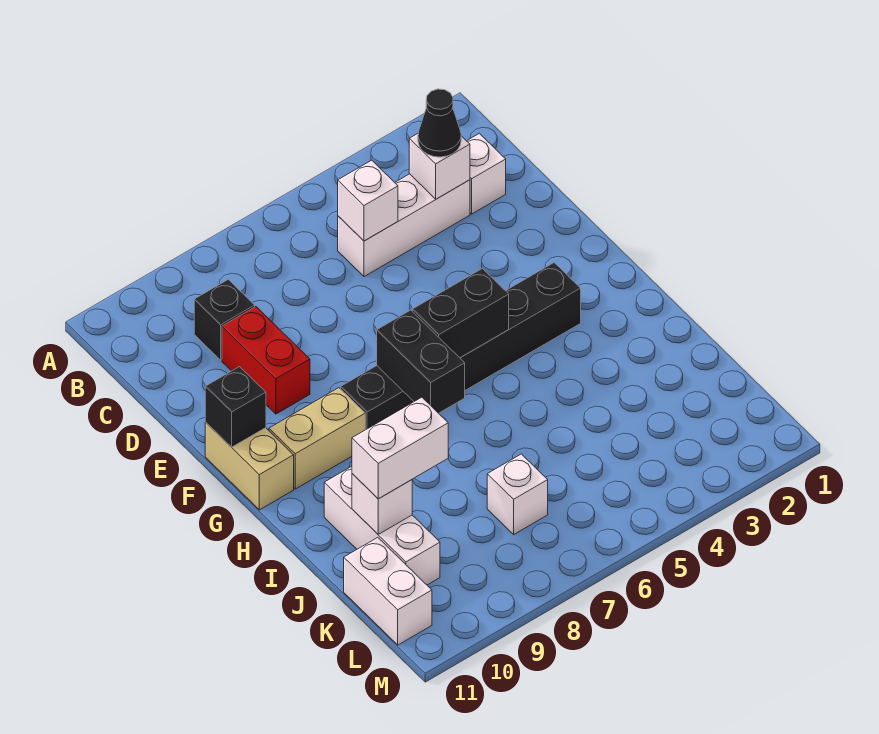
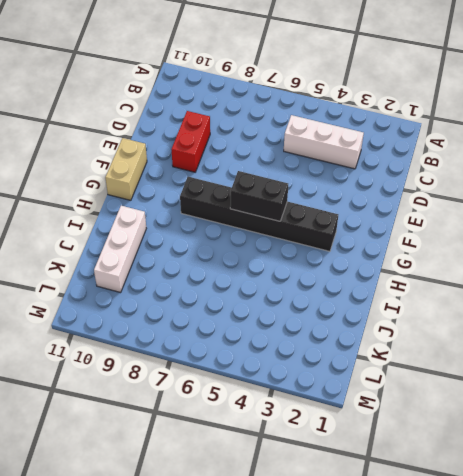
none -> white 1x1 brick [467,133,506,214]
none -> black 1x1 brick [194,279,255,360]
none -> tan 1x2 brick [269,388,365,489]

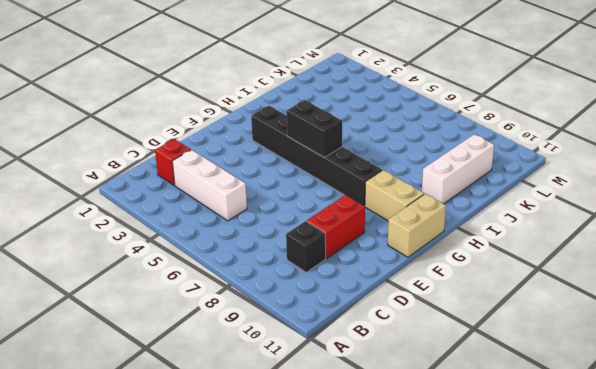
red 1x1 brick [155,139,191,185] -> white 1x1 brick [467,133,506,214]
none -> white 1x1 brick [487,454,548,534]
none -> white 1x2 brick [344,538,432,645]
none -> white 1x1 brick [409,134,470,199]

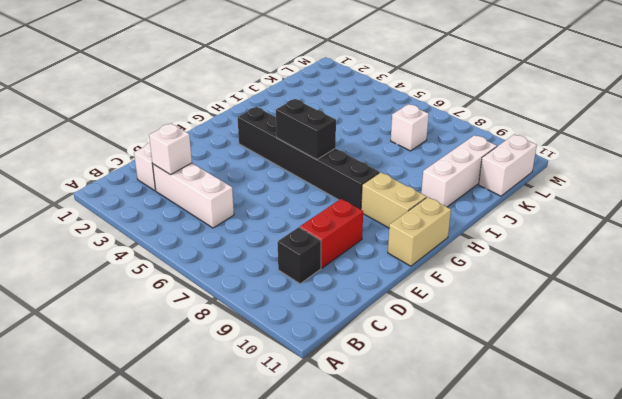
none -> white 1x1 brick [338,160,398,241]
none -> black 1x1 brick [205,367,266,447]
none -> black 1x2 brick [377,310,465,413]

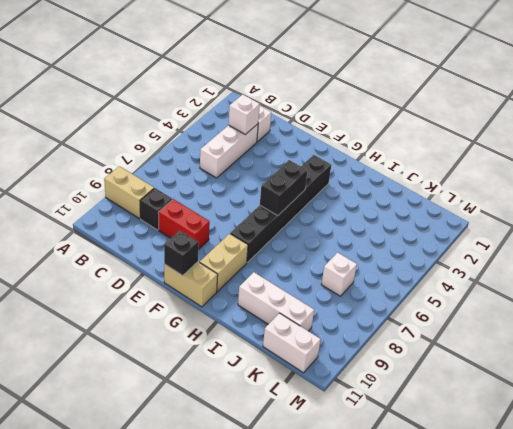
tan 1x2 brick [104,166,154,219] -> none
none -> white 1x1 brick [338,160,398,241]
none -> black 1x2 brick [377,310,465,413]
none -> white 1x1 brick [352,474,412,534]

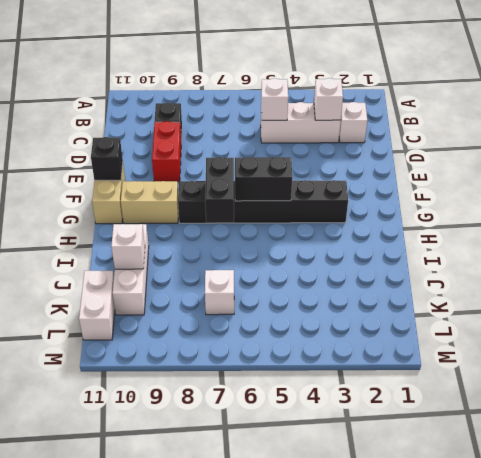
none -> black 1x1 cone [418,89,461,157]
none -> white 1x2 brick [352,397,448,499]

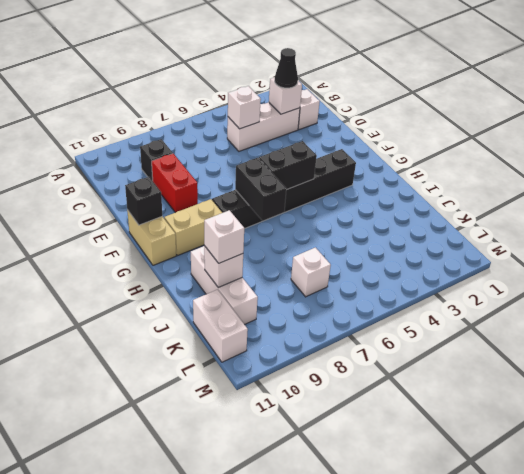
white 1x1 brick [204,210,244,263] -> white 1x2 brick [352,397,448,499]

